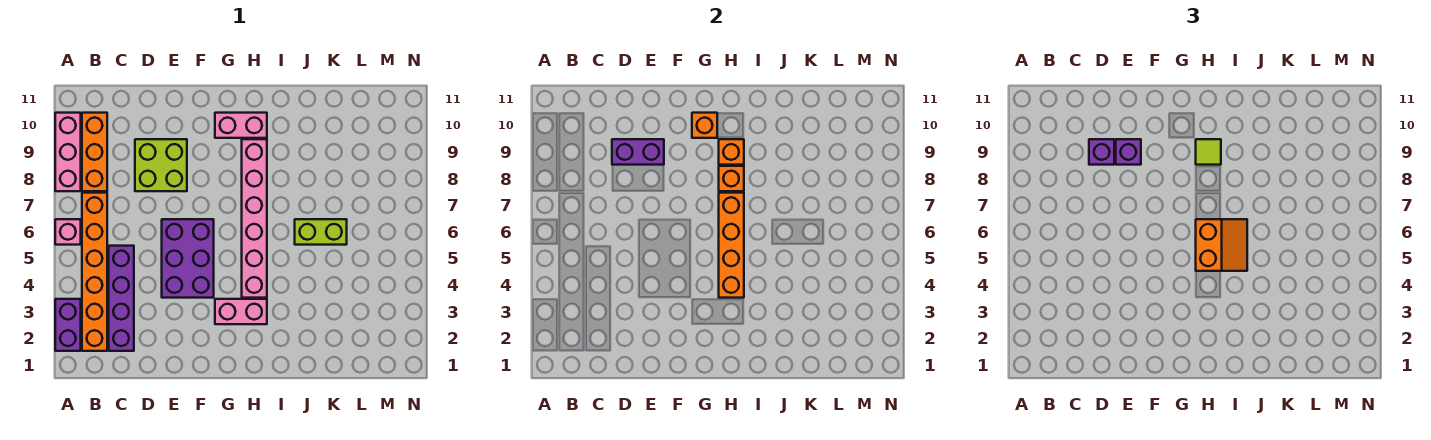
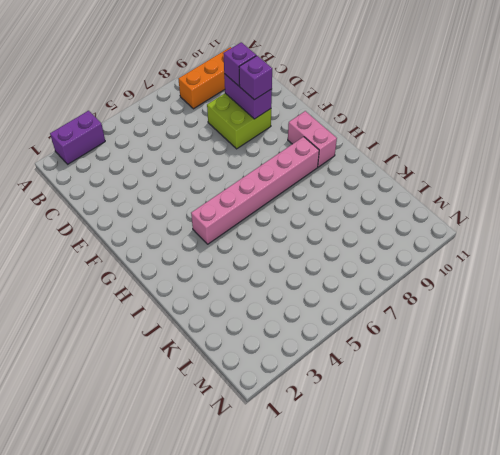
none -> pink 1x1 brick [55,219,81,245]
none -> pink 1x3 brick [55,113,81,191]
none -> orange 1x6 brick [82,193,107,351]

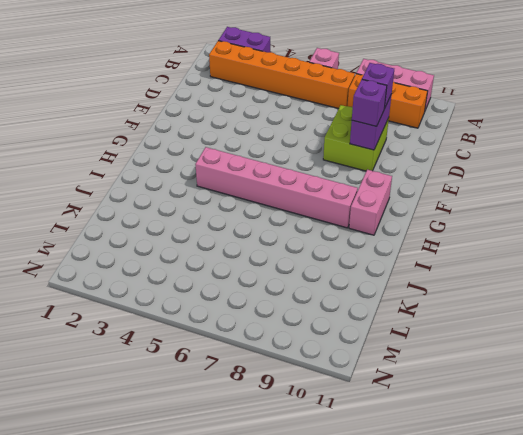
none -> purple 1x4 brick [109,246,134,351]
none -> purple 2x3 brick [162,219,214,298]
none -> pink 1x2 brick [215,299,267,324]

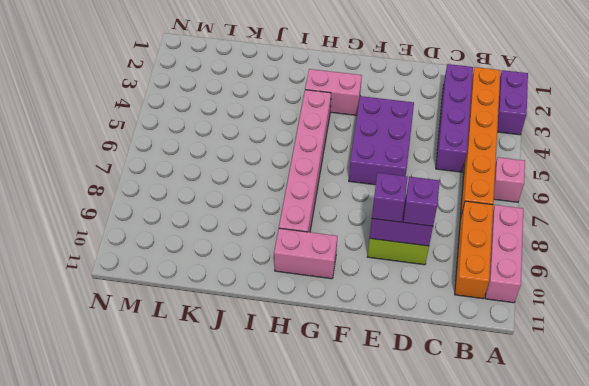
none -> lime 1x2 brick [295,219,347,245]
none -> orange 1x1 brick [692,113,717,138]
none -> orange 1x4 brick [719,193,744,298]

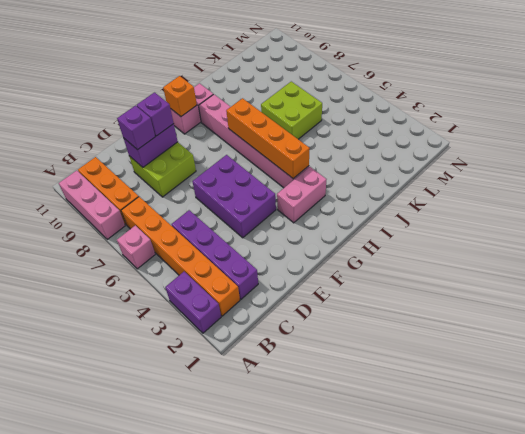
lime 2x2 brick [261,82,322,139] -> lime 1x2 brick [295,219,347,245]
none -> orange 1x1 brick [719,166,744,191]
none -> orange 1x1 brick [719,139,744,165]
none -> orange 2x2 slope [1196,219,1247,271]

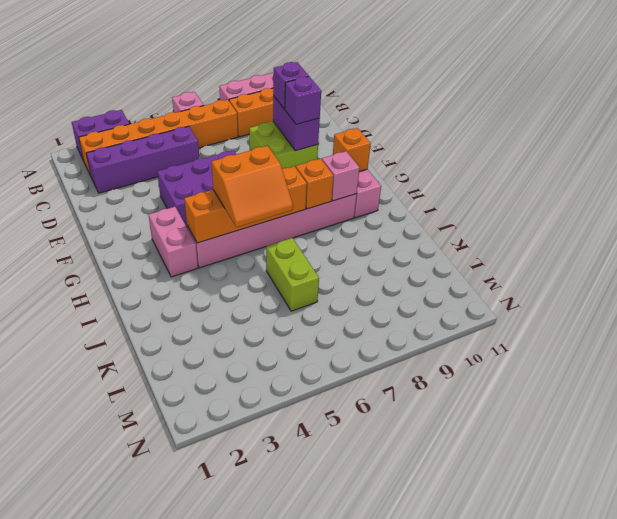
pink 1x1 brick [322,151,359,201] -> orange 1x1 brick [719,139,744,165]
none -> lime 1x1 tile [1196,139,1221,165]

